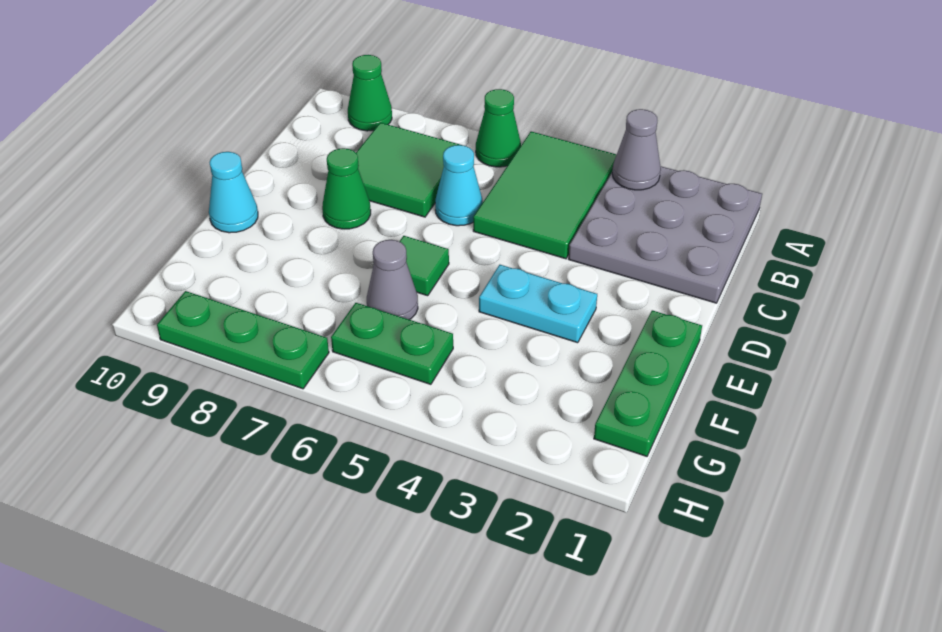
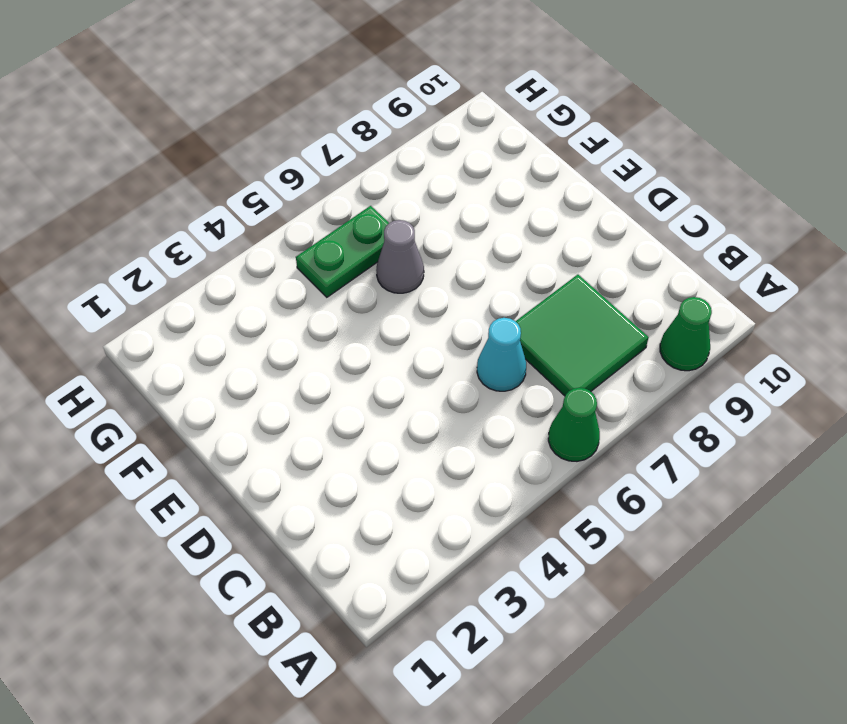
none -> grey 3x3 plate [569,166,762,303]
none -> green 2x3 tile [473,132,617,259]
none -> green 1x1 cone [322,148,371,229]

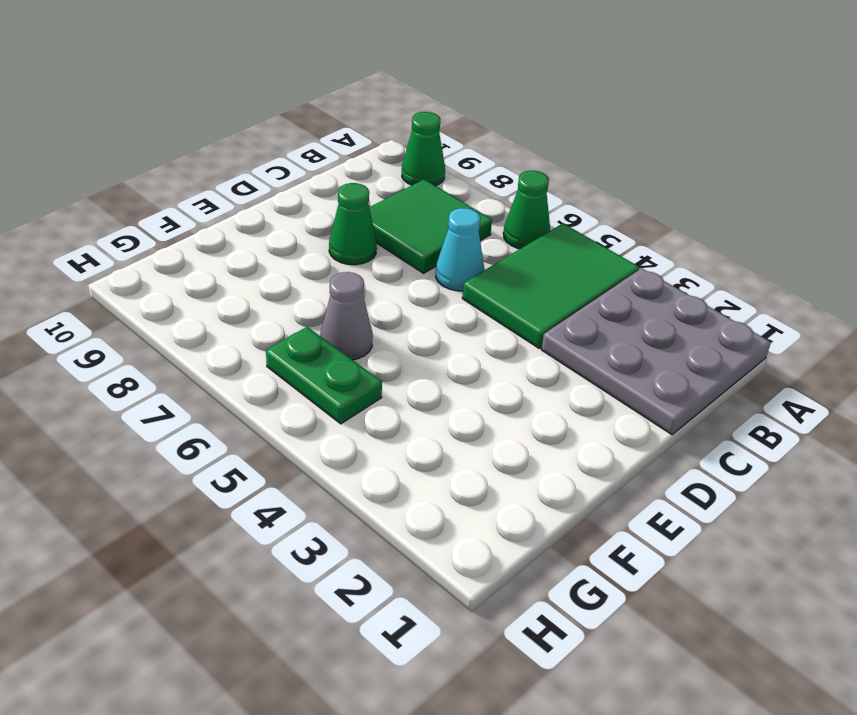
none -> green 1x3 plate [594,310,702,456]
none -> cyan 1x2 plate [479,265,597,343]
none -> green 1x1 tile [399,236,449,296]

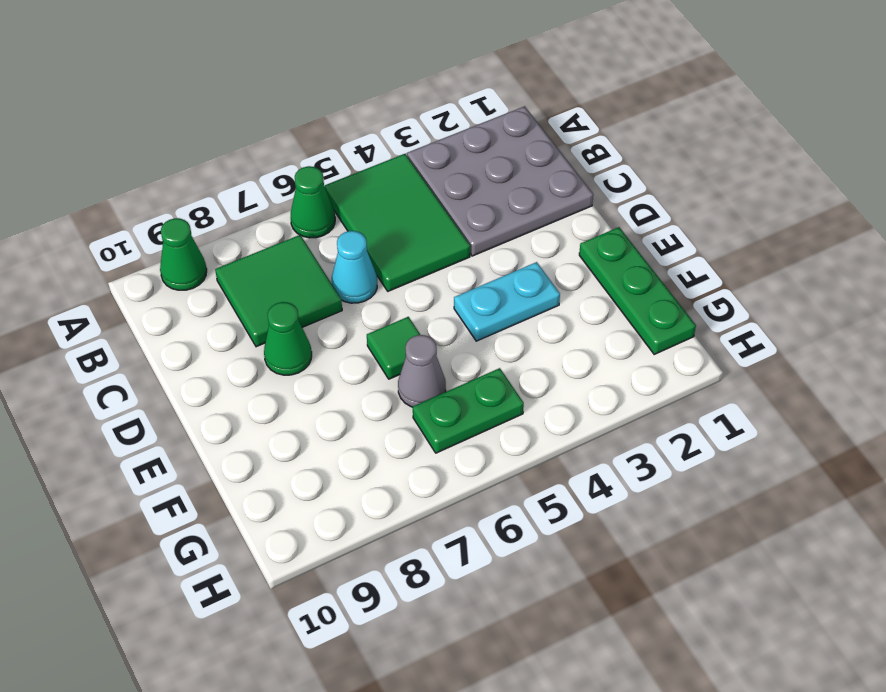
none -> cyan 1x1 cone [209,152,258,233]
none -> green 1x3 plate [157,291,329,389]
none -> grey 1x1 cone [612,109,661,190]

